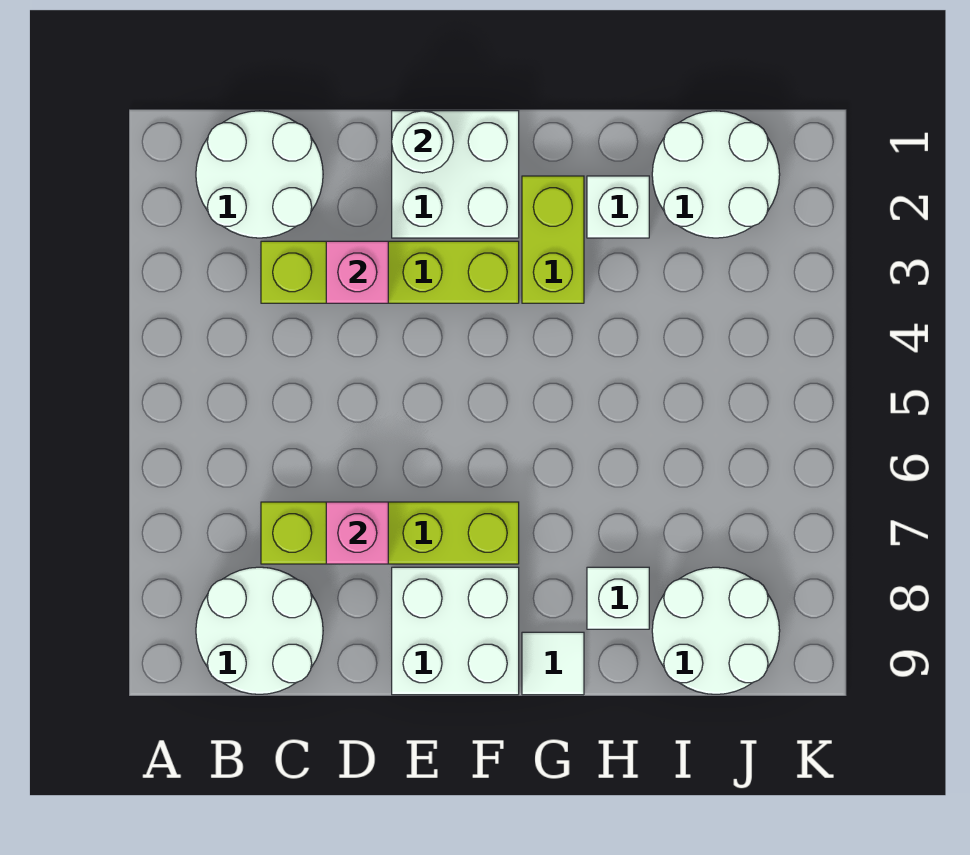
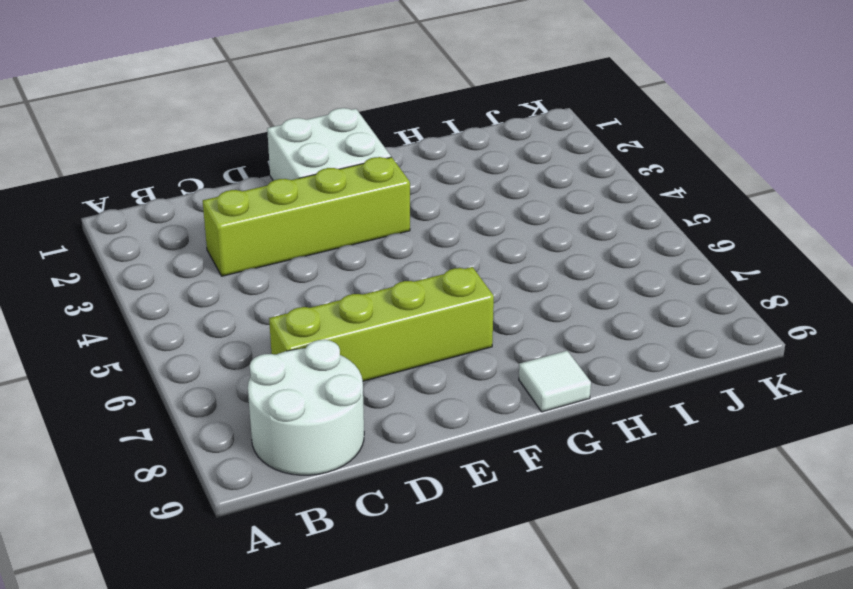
none -> white 2x2 round brick [196,111,323,238]
none -> white 2x2 brick [392,567,519,695]
none -> lime 1x2 brick [522,176,584,303]

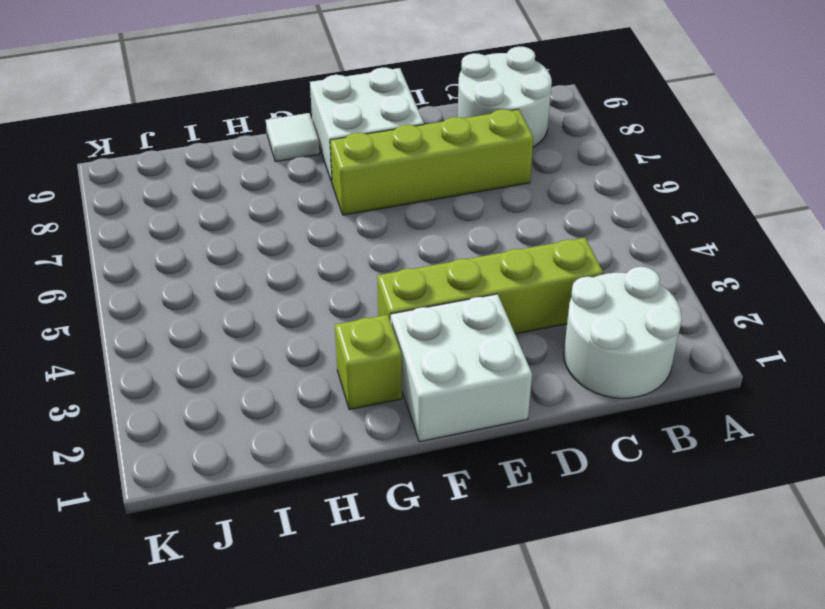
lime 1x1 brick [335,315,402,410] -> lime 1x2 brick [522,176,584,303]
none -> white 1x1 brick [587,176,649,238]
none -> white 1x1 brick [587,567,649,629]
none -> white 2x2 round brick [652,111,780,238]

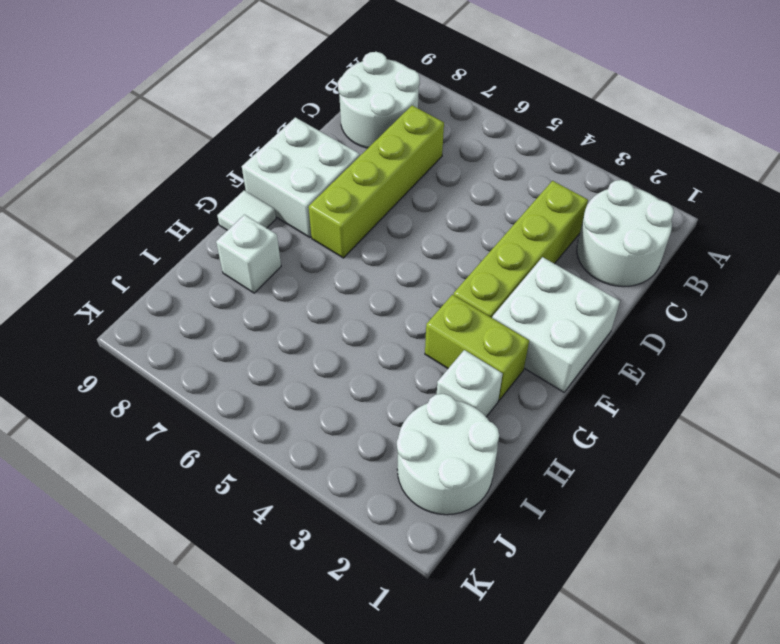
none -> white 2x2 round brick [652,567,780,694]
none -> pink 1x1 brick [326,241,388,303]
none -> pink 1x1 brick [326,502,388,564]

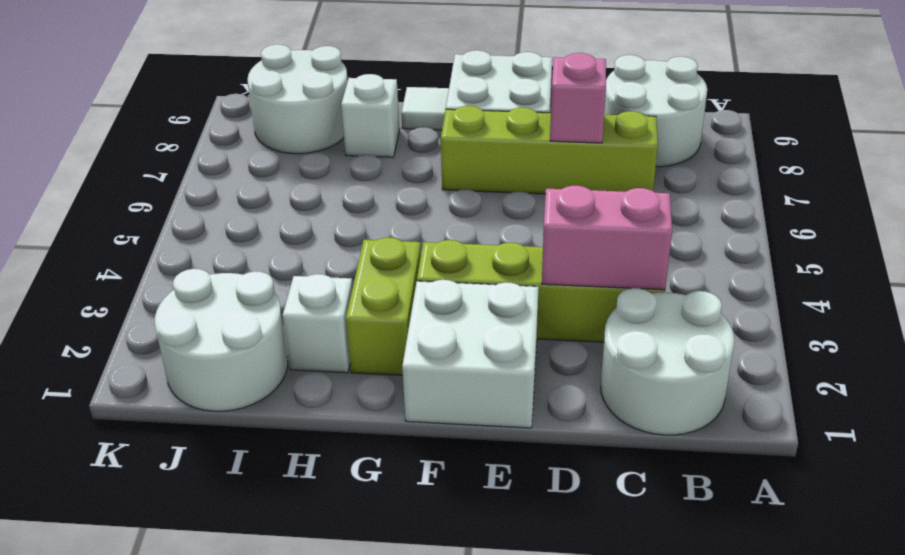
pink 1x2 brick [542,186,672,290] -> pink 1x1 brick [326,241,388,303]
none -> white 1x1 round brick [392,111,454,173]

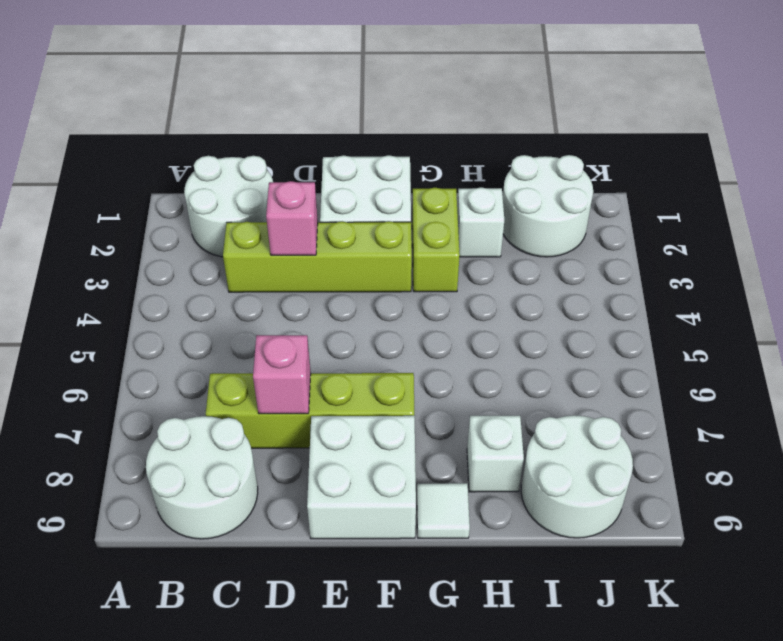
none -> white 1x1 round brick [392,111,454,173]

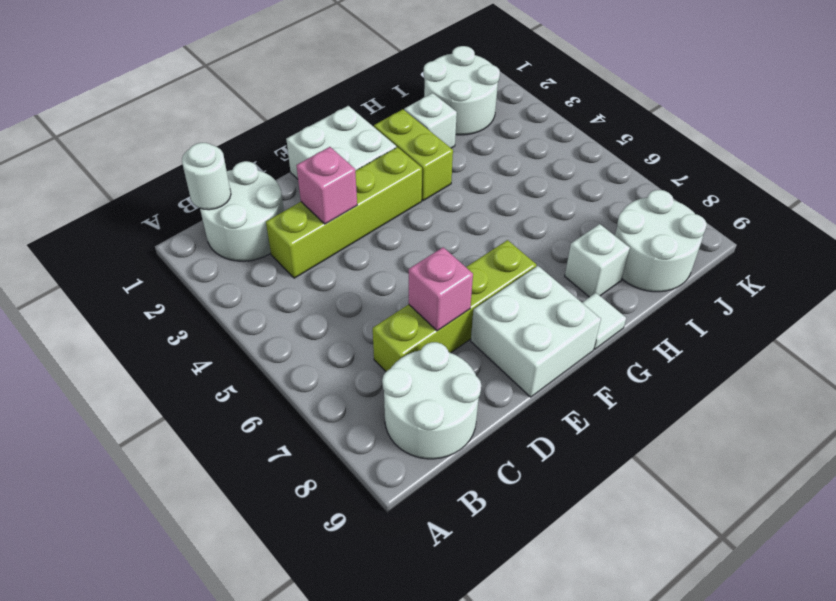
white 1x1 round brick [182,143,231,210] -> white 1x1 round brick moved to [392,111,454,173]

